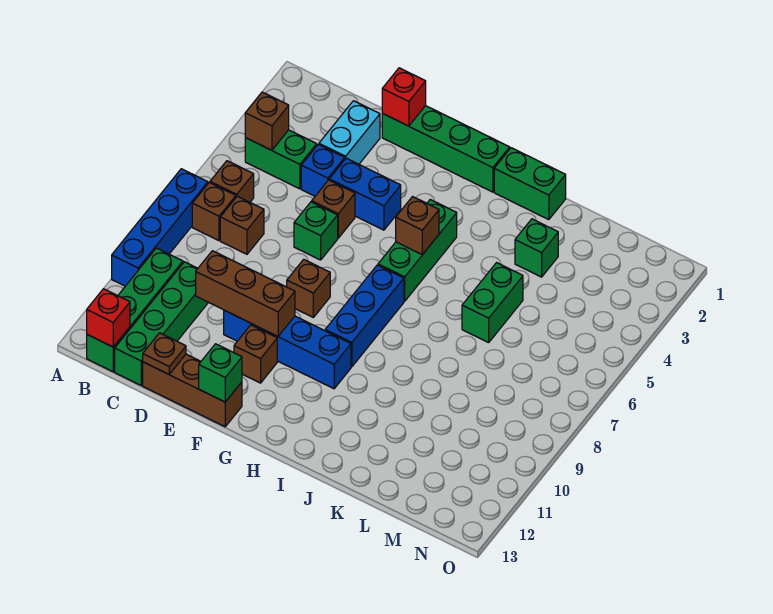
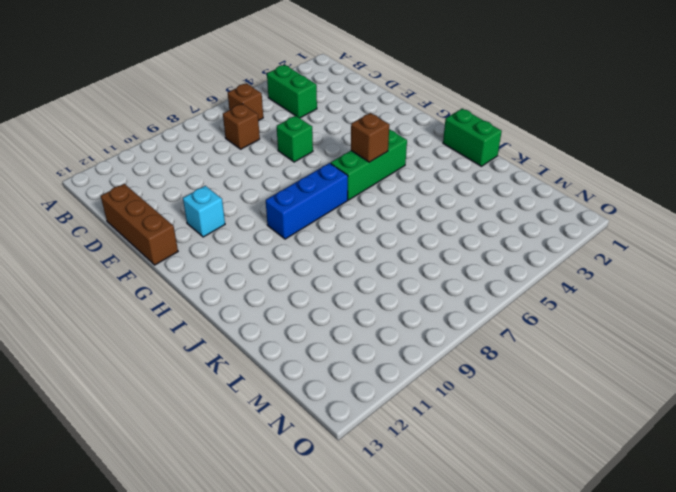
cyan 1x1 brick [183,186,225,237] -> brown 1x1 brick [234,325,277,383]
none -> blue 1x4 brick [112,169,208,286]
none -> brown 1x1 brick [192,183,236,241]
none -> green 1x4 brick [87,248,183,372]

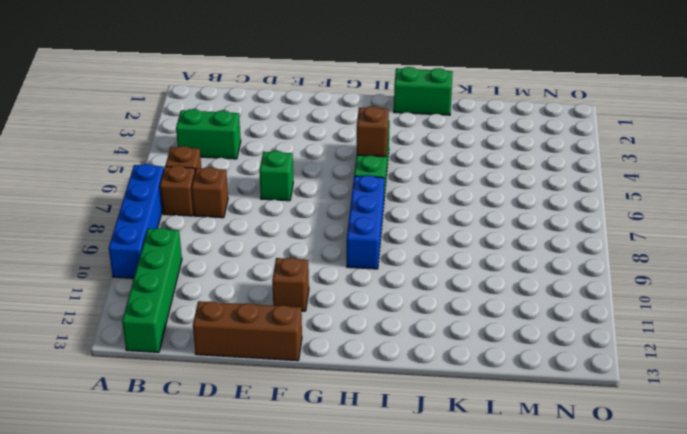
none -> green 1x4 brick [115,262,208,385]
none -> cyan 1x2 brick [319,101,380,164]
none -> blue 1x1 brick [301,145,345,196]

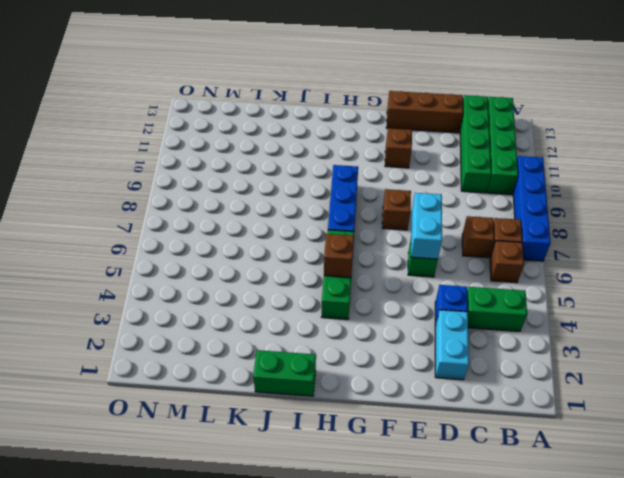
cyan 1x2 brick [411,193,442,259] -> none
none -> green 1x4 brick [382,106,510,192]
none -> blue 1x2 brick [329,158,401,230]
none -> brown 1x1 brick [312,180,355,238]

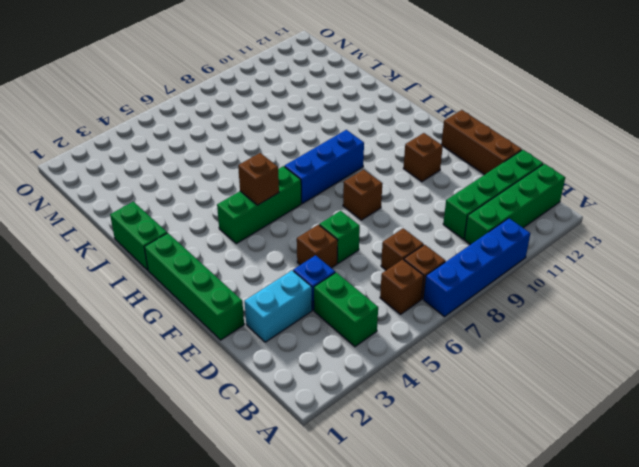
none -> blue 1x2 brick [329,158,401,230]
none -> blue 1x4 brick [224,310,351,389]
none -> green 1x1 brick [515,219,558,277]

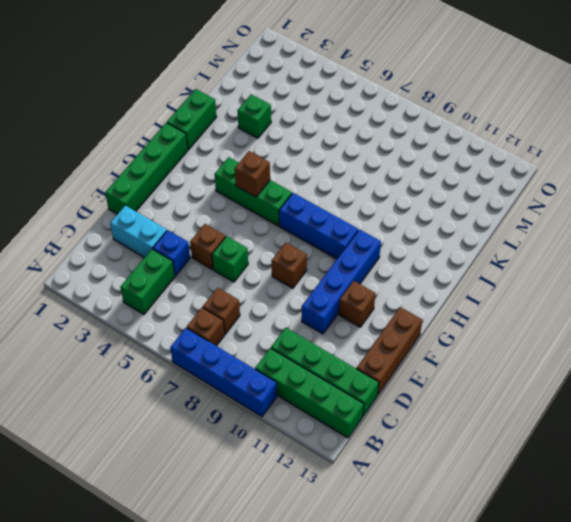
none -> brown 1x1 brick [210,161,254,202]
none -> blue 1x2 brick [329,158,401,230]
none -> green 1x2 brick [462,263,523,343]

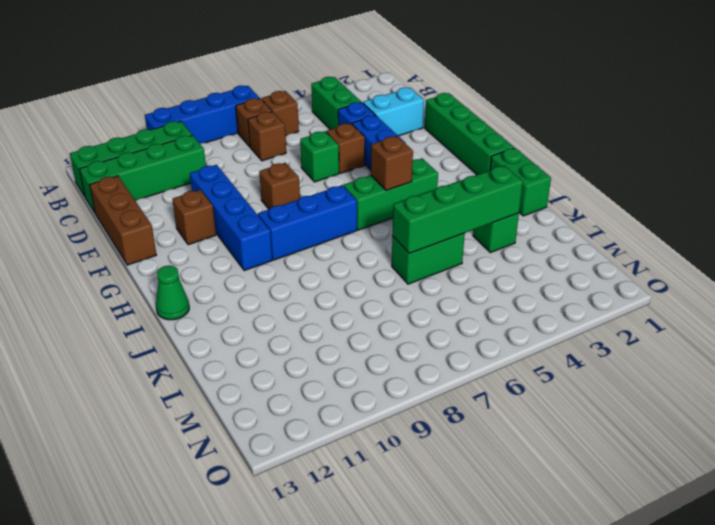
green 1x1 cone [156,266,189,320] -> none
green 1x4 brick [392,166,523,253] -> none
none -> brown 1x1 brick [245,92,289,150]
none -> red 1x1 brick [87,289,130,347]
none -> brown 1x3 brick [196,251,295,336]

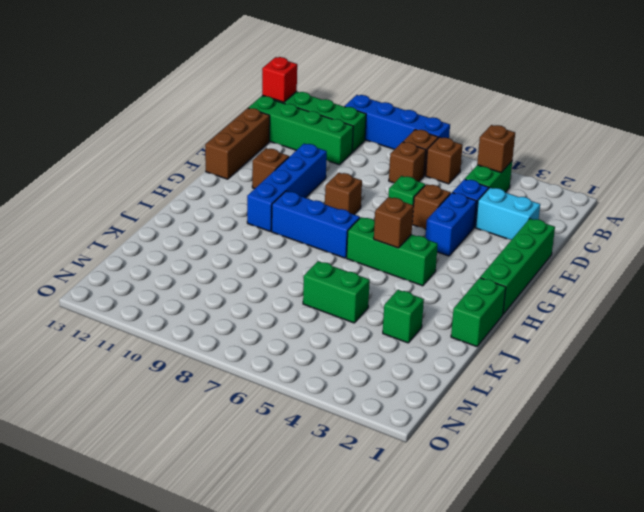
none -> brown 1x3 brick [196,251,295,336]
none -> brown 1x1 plate [143,333,186,374]
none -> red 1x1 brick [382,68,426,126]

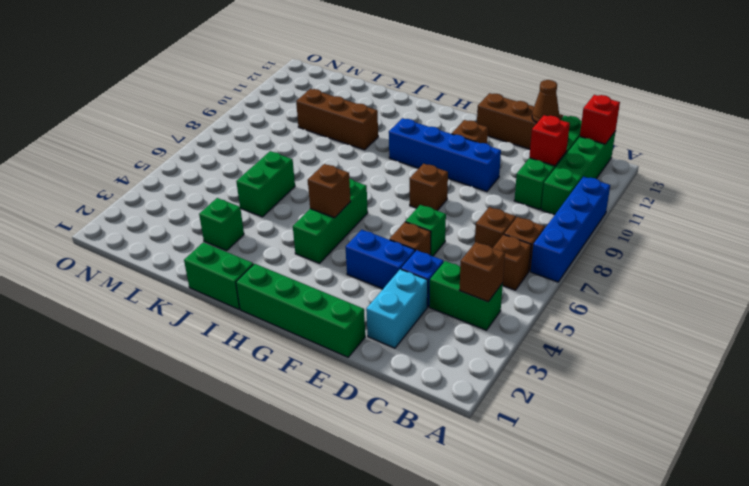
red 1x1 brick [529,115,570,166] -> red 1x1 brick moved to [382,68,426,126]
brown 1x1 cone [532,80,559,123] -> brown 1x1 plate [143,333,186,374]
brown 1x3 brick [296,89,378,150] -> brown 1x3 brick moved to [196,251,295,336]
none -> blue 1x3 brick [325,265,404,367]
none -> green 1x1 brick [199,344,242,402]

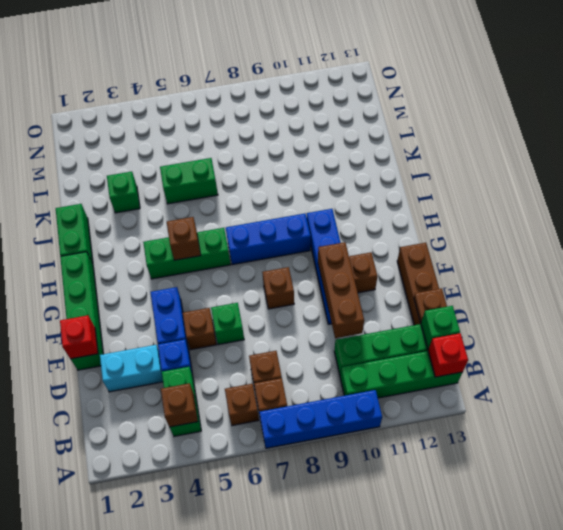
green 1x1 brick [421,306,460,349] -> green 1x1 brick moved to [199,344,242,402]

